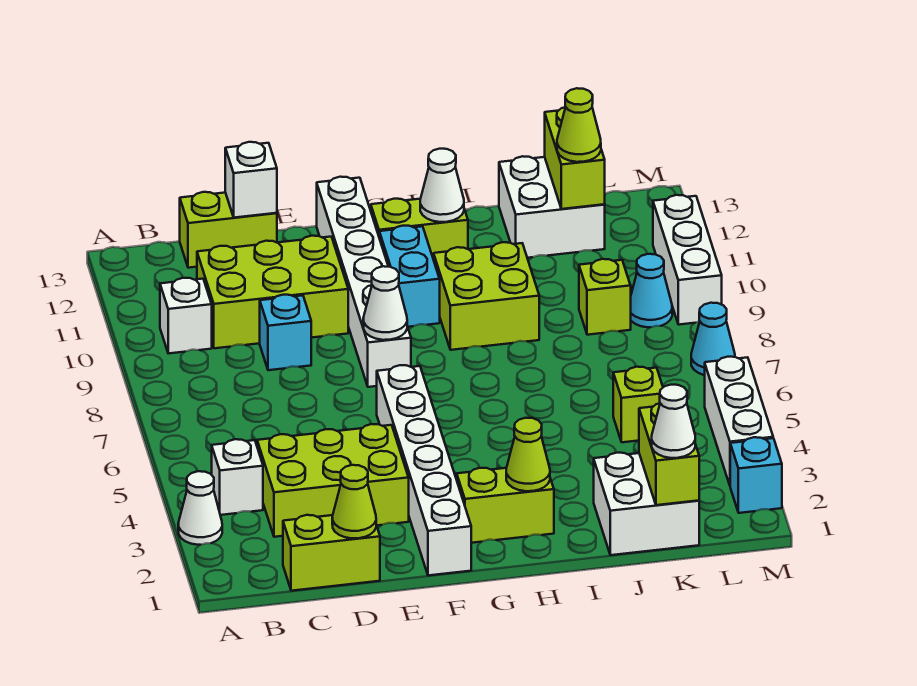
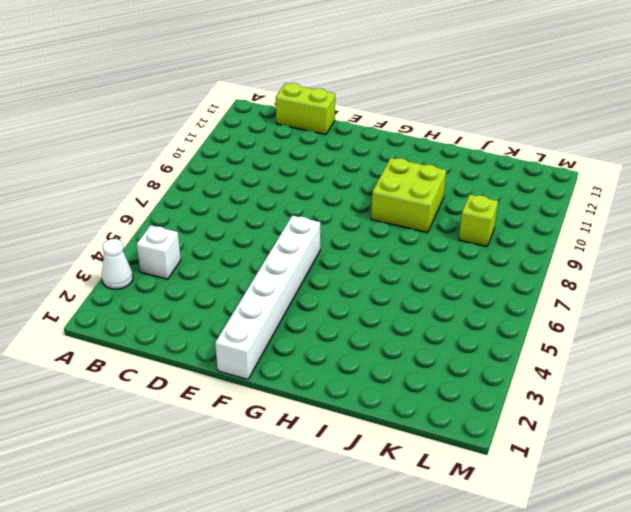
none -> white 1x1 brick [160,278,212,353]
none -> lime 1x2 brick [283,515,380,591]
none -> lime 2x3 brick [257,424,409,537]
none -> lime 2x3 brick [197,236,348,348]

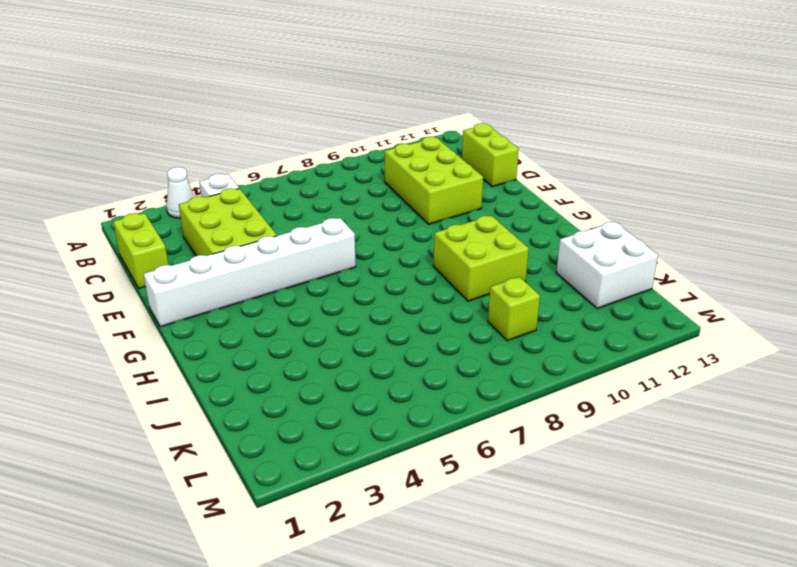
none -> white 1x1 brick [160,278,212,353]
none -> cyan 1x1 brick [260,295,311,370]
none -> white 1x6 brick [317,177,411,387]
none -> lime 1x2 brick [457,468,554,543]

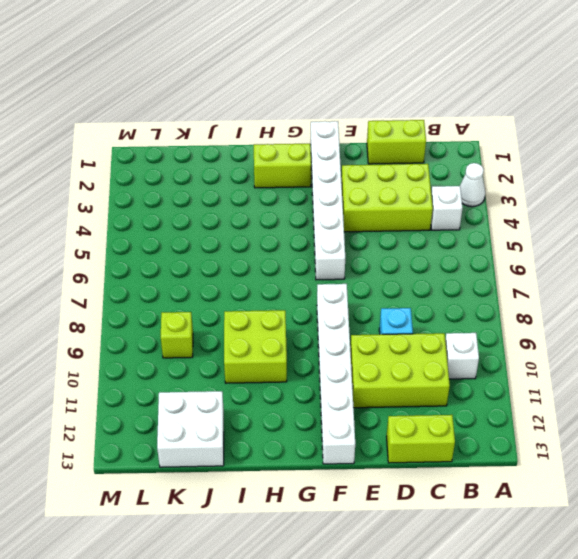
none -> cyan 1x2 brick [379,226,440,327]
none -> lime 1x2 brick [371,199,468,260]
none -> white 2x2 brick [594,453,699,555]
none -> lime 1x1 brick [613,367,663,442]

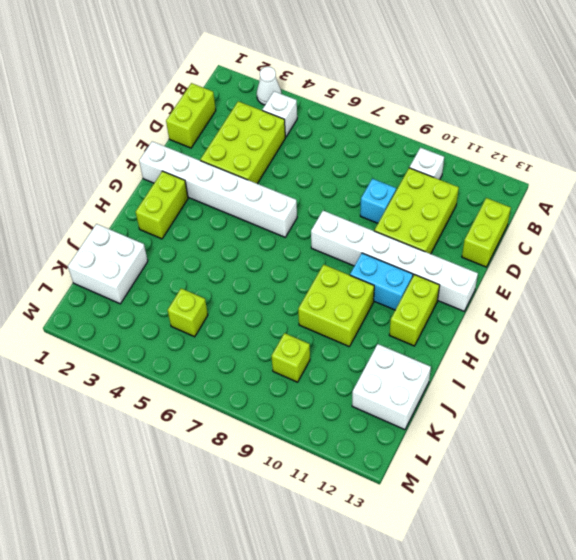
none -> cyan 1x1 cone [631,254,672,327]
none -> cyan 1x1 brick [730,437,782,513]
none -> white 1x3 brick [705,357,773,485]
none -> cyan 1x1 cone [691,303,735,375]

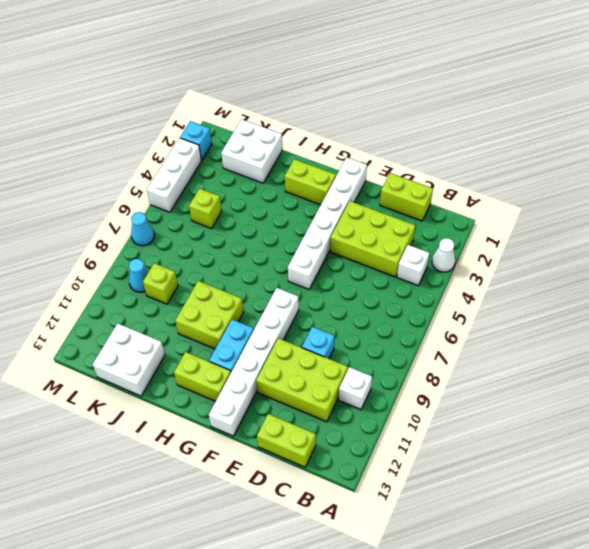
none -> white 1x3 brick [653,195,722,325]
none -> lime 1x1 cone [332,465,376,538]
none -> white 1x1 brick [225,142,277,218]
none -> white 1x1 cone [363,266,407,340]

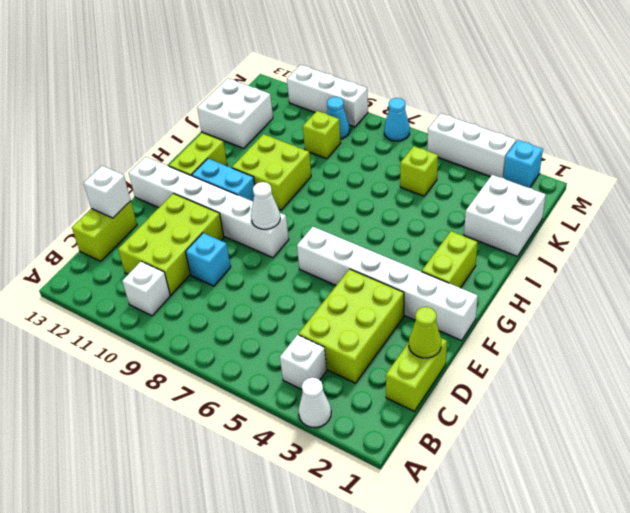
none -> lime 1x1 cone [506,418,550,491]
none -> white 1x1 cone [420,149,464,222]
none -> lime 1x2 brick [639,403,699,505]
none -> lime 1x2 brick [545,107,605,209]

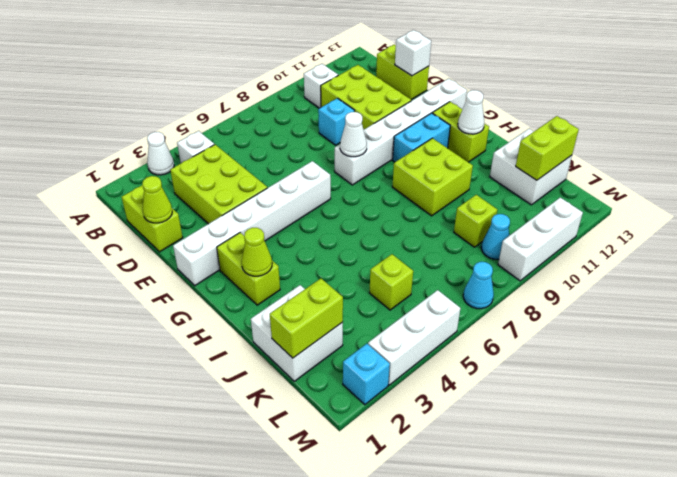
none -> white 1x1 cone [652,385,695,458]
none -> lime 1x1 cone [557,88,601,162]

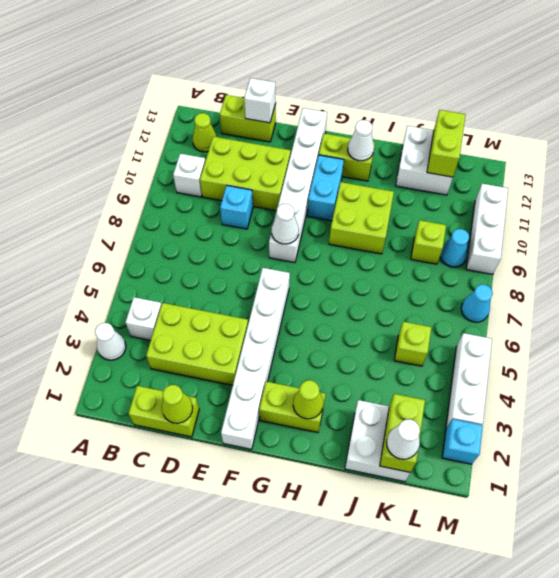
lime 1x1 cone [193,113,217,152] -> lime 1x1 cone moved to [557,88,601,162]

